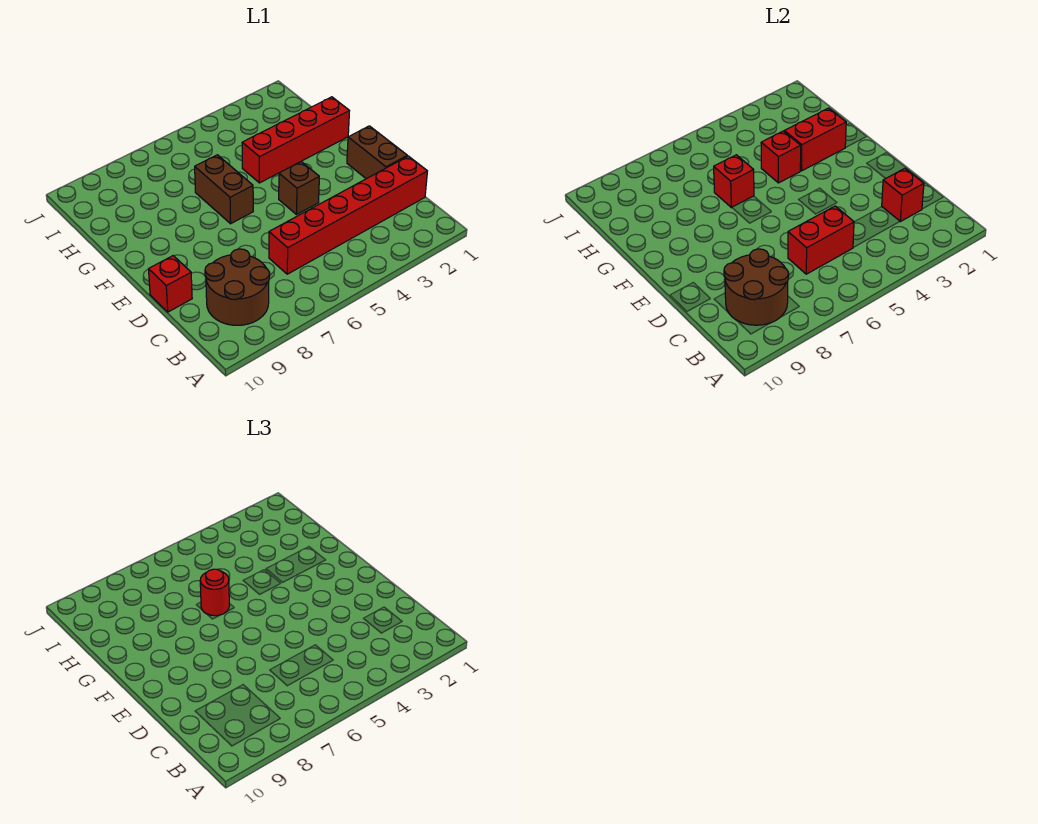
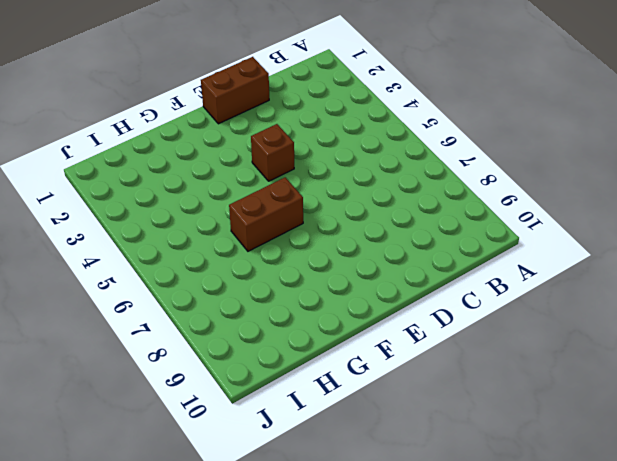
none -> brown 2x2 round brick [205,249,270,325]
none -> red 1x6 brick [269,156,427,274]
none -> red 1x1 brick [149,256,192,312]

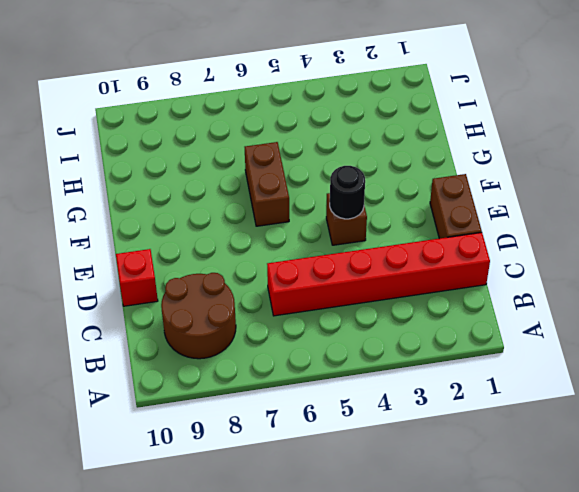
black 1x1 round brick [330,166,365,219] -> none
none -> red 1x4 brick [242,97,349,183]
none -> brown 2x2 round brick [724,249,789,325]
none -> red 1x1 brick [882,168,924,222]

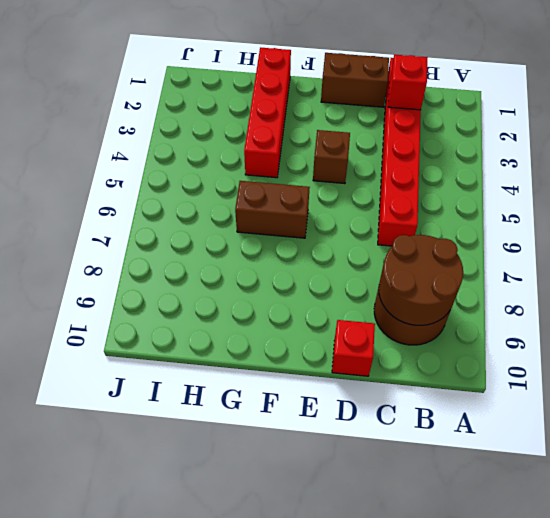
none -> red 1x2 brick [788,206,854,274]
none -> red 1x2 brick [784,108,846,171]
none -> red 1x1 brick [761,131,801,183]

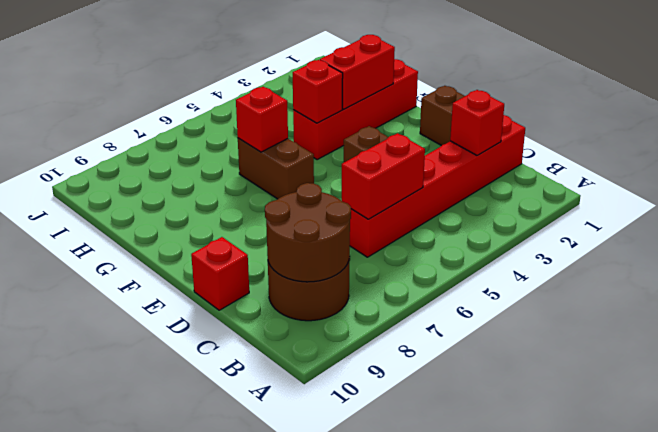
none -> red 1x1 round brick [200,569,229,616]

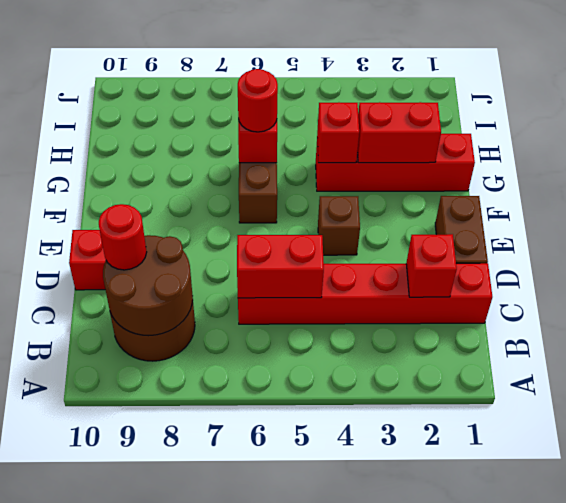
red 1x1 round brick [99,204,147,270] -> none

